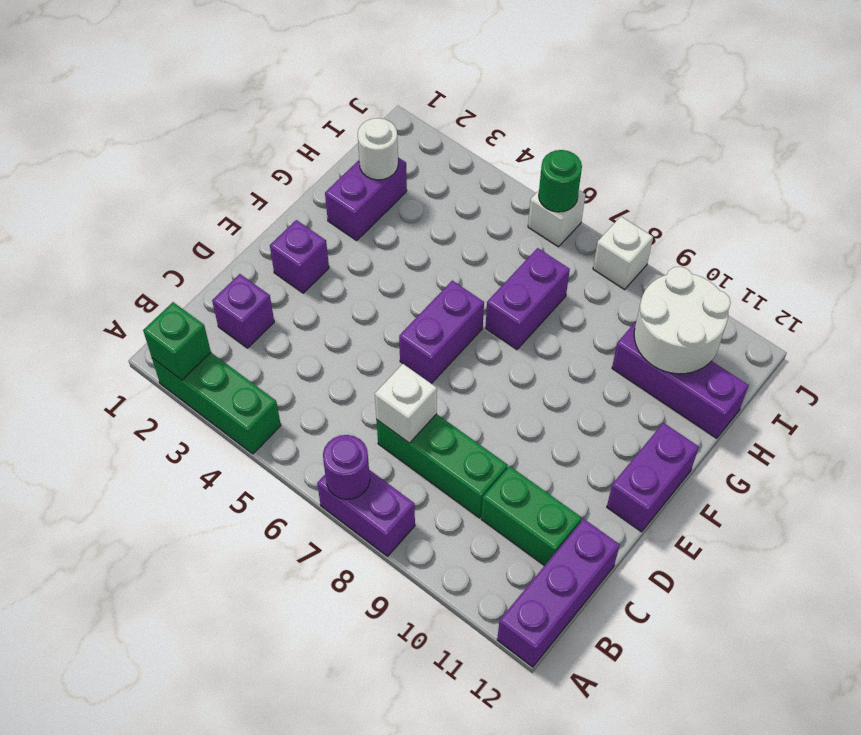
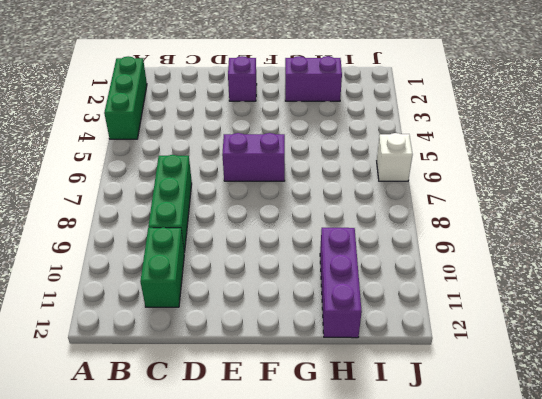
none -> purple 1x2 brick [317,470,415,556]
none -> purple 1x3 brick [497,519,620,667]
none -> purple 1x1 brick [212,274,274,348]

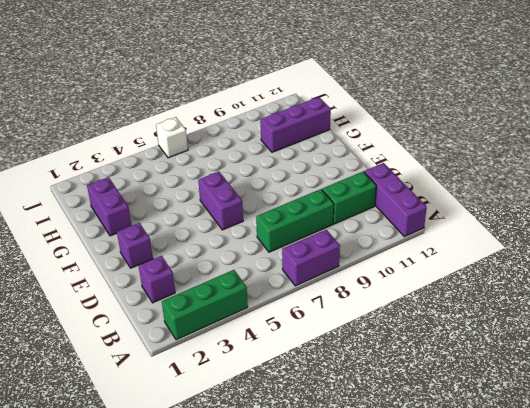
none -> purple 1x2 brick [607,423,699,532]
none -> purple 1x2 brick [486,248,570,350]
none -> white 1x1 brick [593,216,653,289]

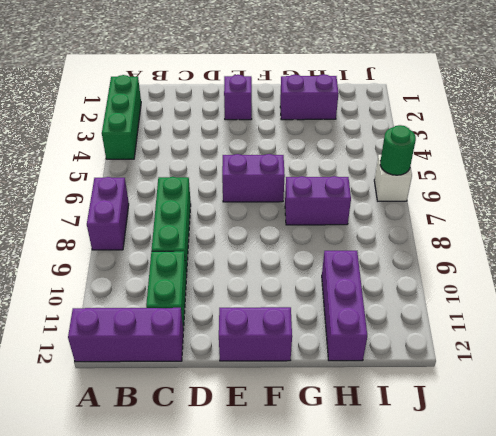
none -> purple 1x1 brick [212,274,274,348]
none -> white 1x1 brick [593,216,653,289]
none -> green 1x1 brick [143,302,211,380]

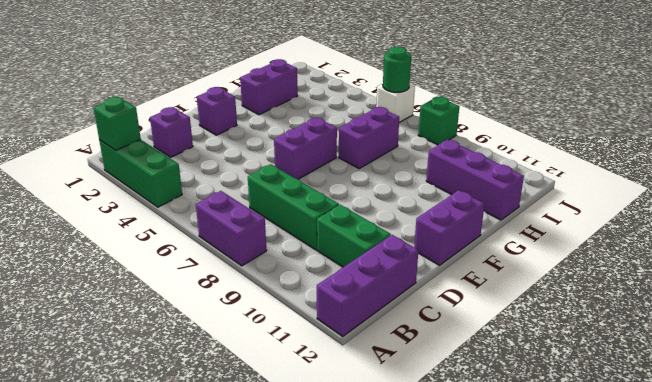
green 1x1 brick [418,96,460,145] -> white 1x1 brick [593,216,653,289]
none -> purple 1x1 round brick [323,435,370,499]
none -> white 1x1 brick [375,364,437,443]
none -> white 1x1 round brick [358,118,398,180]

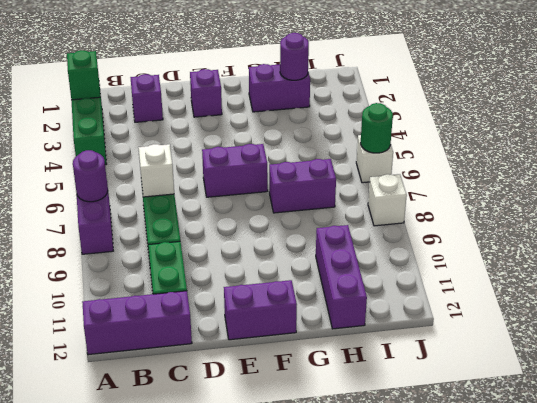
purple 1x1 round brick [280,33,309,80] -> white 1x1 round brick [358,118,398,180]
none -> white 2x2 round brick [634,267,731,374]

